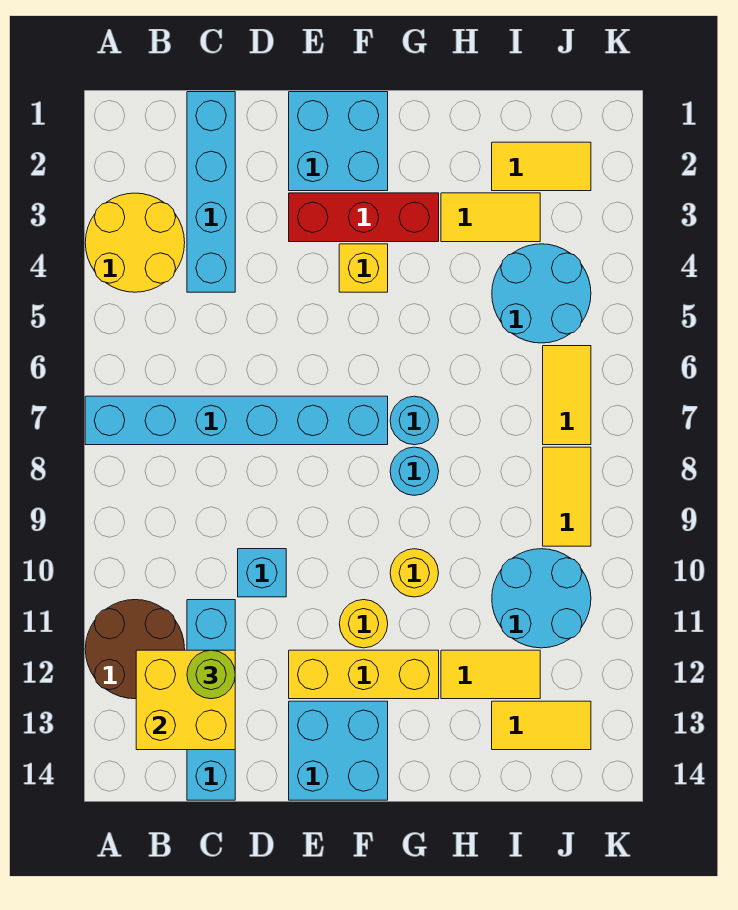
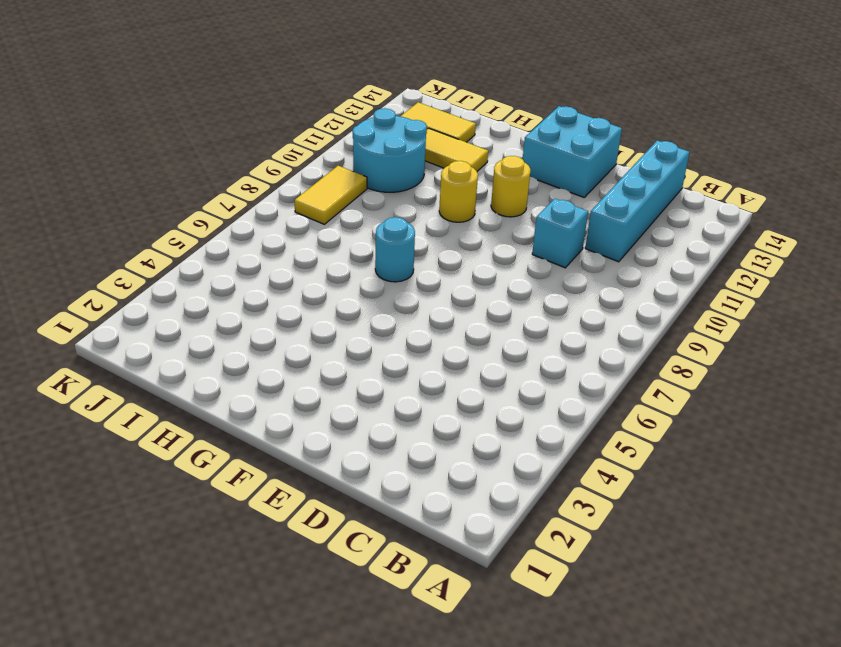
none -> yellow 2x2 round brick [85,193,185,292]
none -> cyan 1x6 brick [85,396,388,445]
none -> brown 2x2 round brick [85,600,185,699]

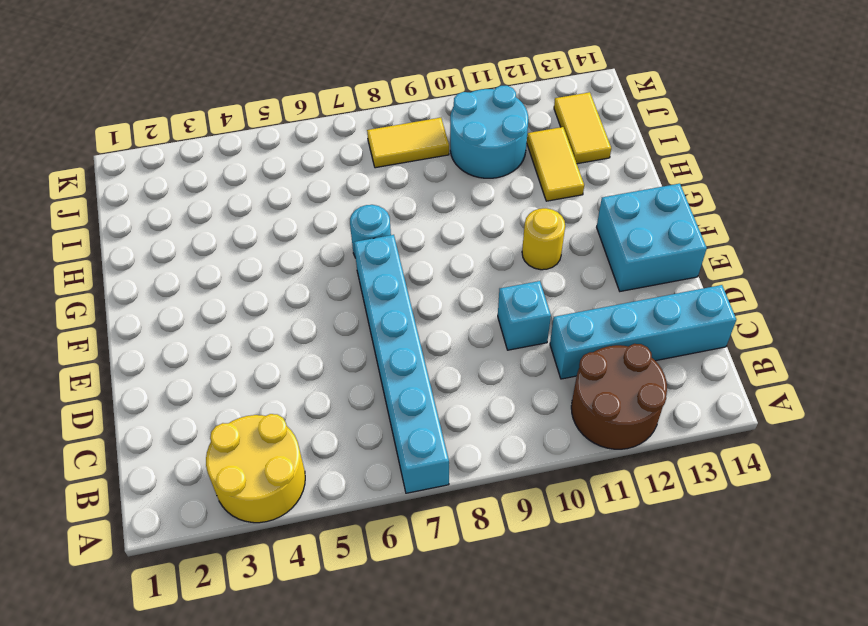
none -> cyan 1x4 brick [187,92,235,292]
none -> cyan 2x2 brick [289,92,388,191]
none -> red 1x3 brick [289,193,439,242]

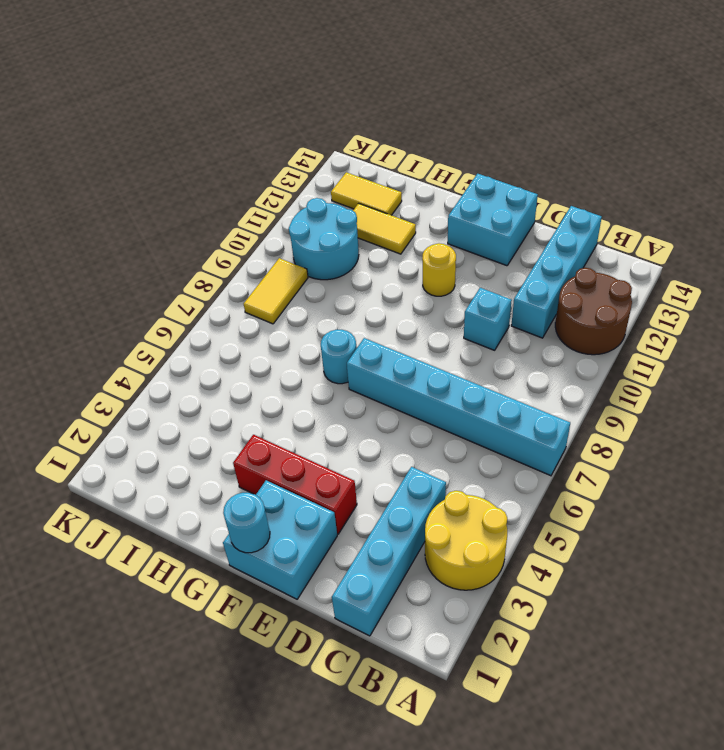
cyan 1x1 round brick [223,493,270,553] -> cyan 1x1 round brick moved to [390,447,439,495]
none -> yellow 1x3 brick [289,650,439,699]
none -> yellow 1x1 brick [339,244,388,292]
none -> yellow 1x1 round brick [390,549,439,597]

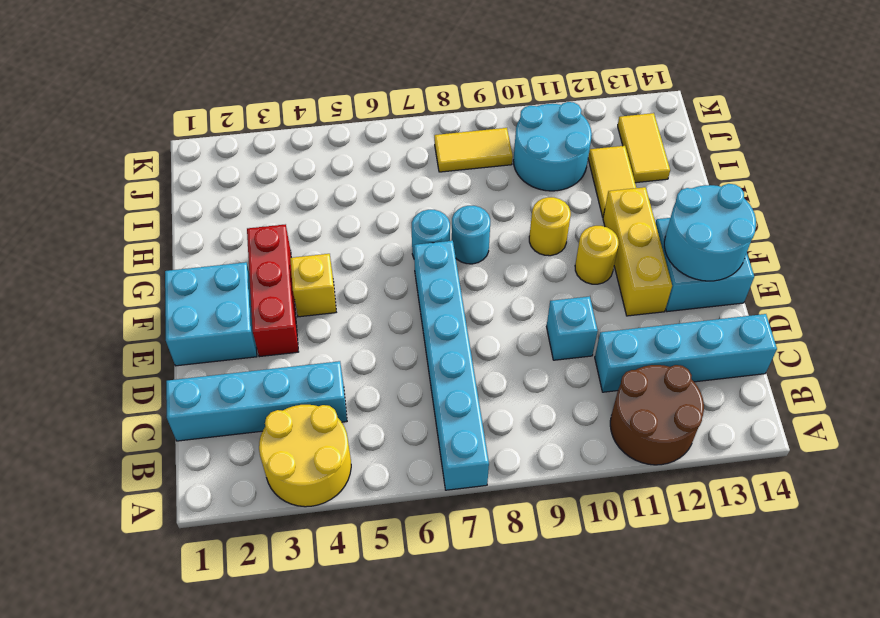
cyan 2x2 round brick [664,184,756,281] -> cyan 2x2 round brick moved to [492,244,591,343]
none -> yellow 1x2 tile [441,193,540,242]
none -> yellow 1x2 tile [492,142,591,191]
none -> yellow 1x2 tile [543,346,591,445]

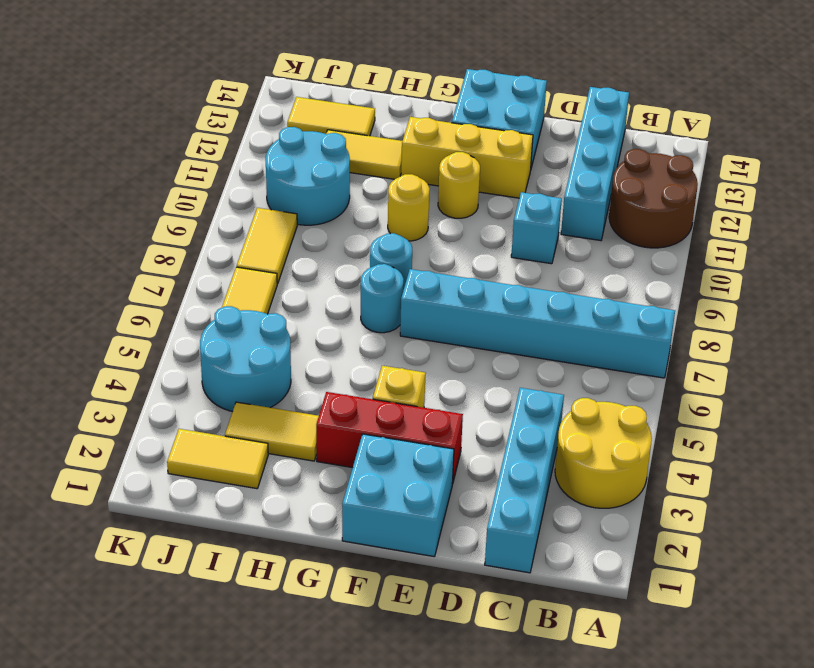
none -> yellow 2x2 brick [136,650,235,750]
none -> lime 1x1 round brick [187,650,235,699]

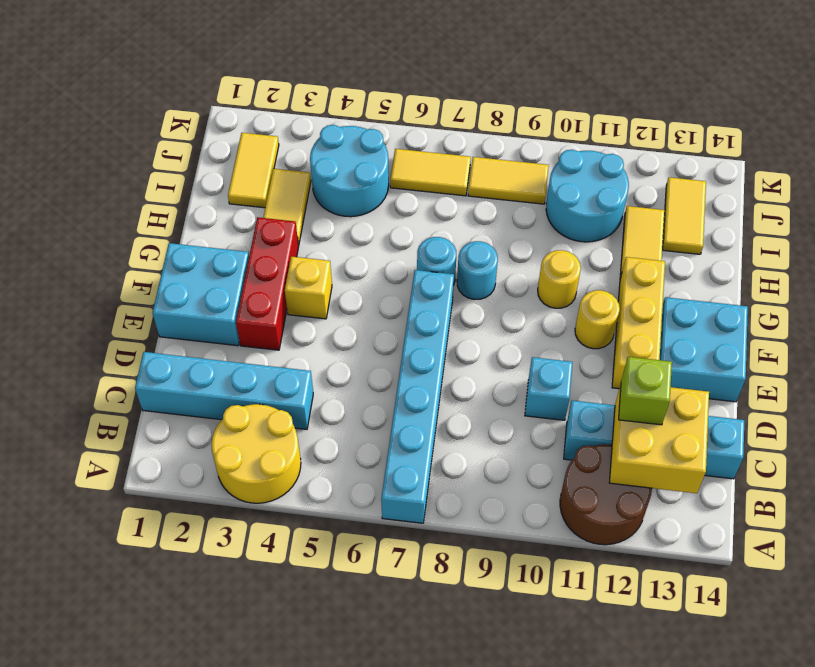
lime 1x1 brick [619,357,672,425] -> lime 1x1 round brick [187,650,235,699]

